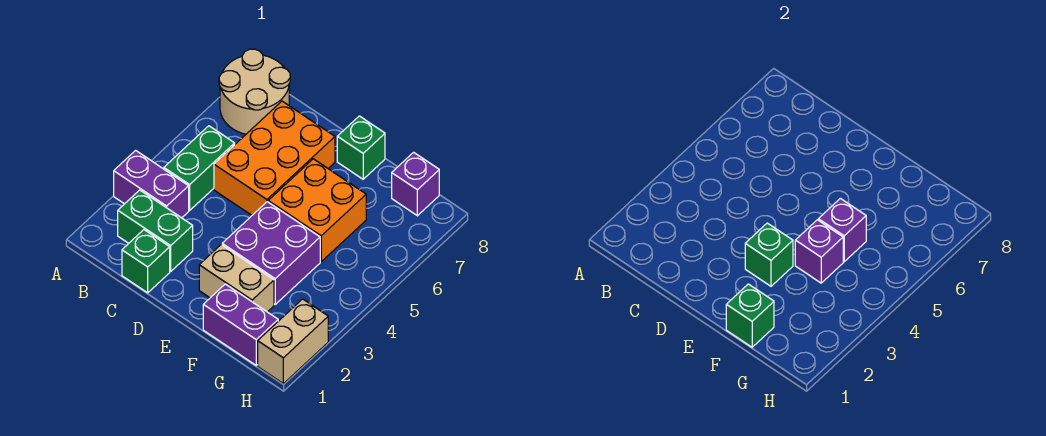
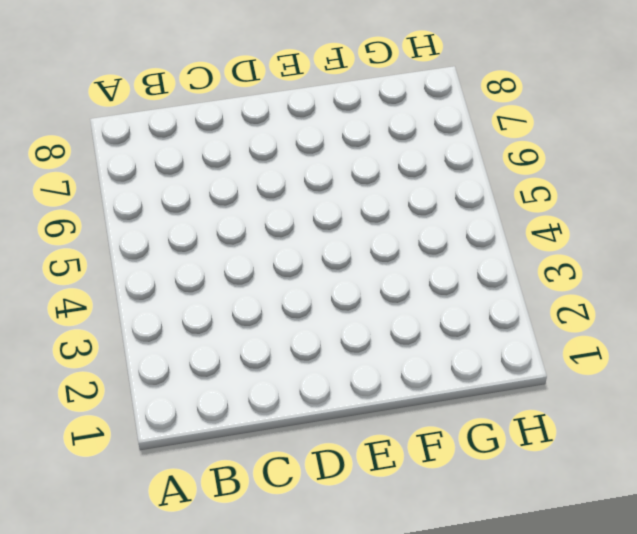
none -> purple 1x2 brick [114,150,189,218]
none -> tan 2x2 round brick [219,49,290,134]
none -> green 1x2 brick [118,190,193,271]

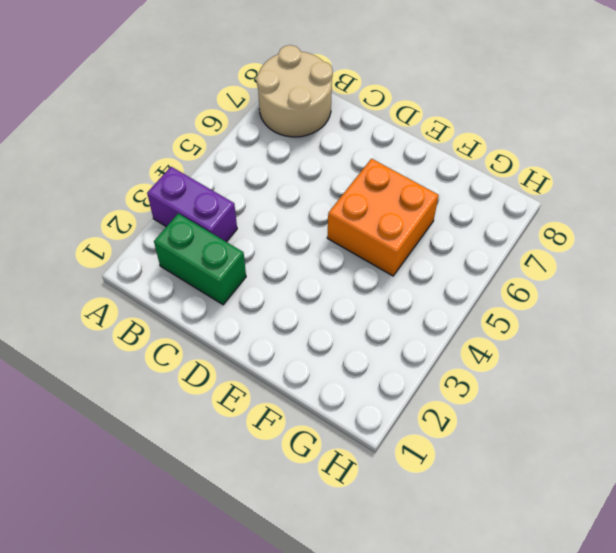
none -> green 1x2 brick [164,126,235,210]
none -> green 1x1 brick [122,230,170,293]
none -> orange 2x3 brick [214,101,335,215]

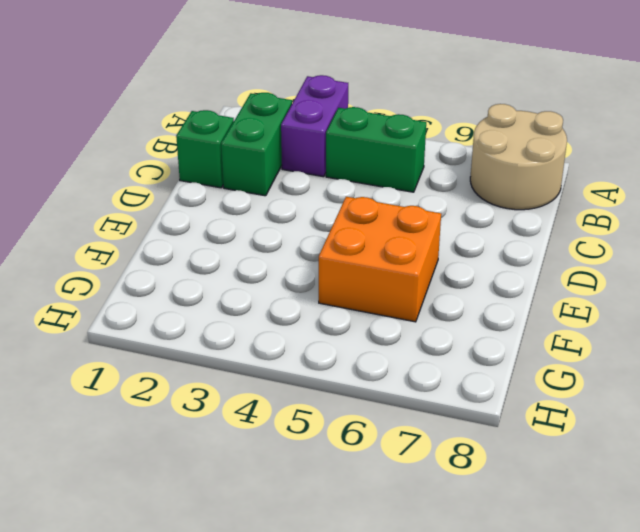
none -> orange 2x3 brick [214,101,335,215]
none -> tan 1x2 brick [199,245,274,312]
none -> purple 2x2 brick [222,202,320,304]

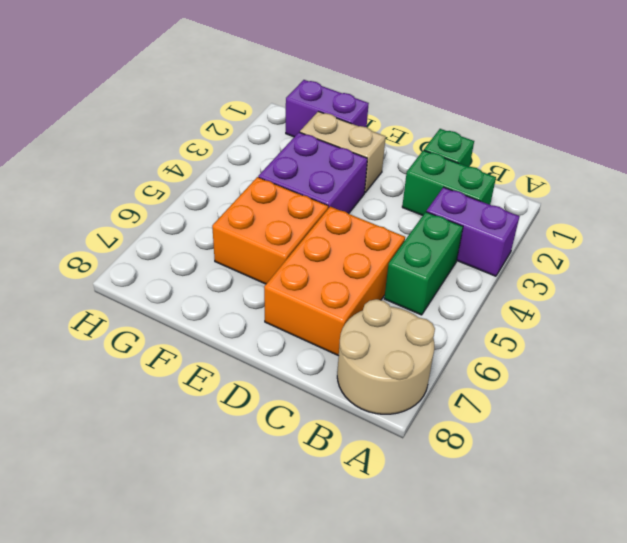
none -> green 1x1 brick [337,116,385,179]
none -> purple 1x1 brick [392,152,439,216]
none -> tan 1x2 brick [258,299,328,384]

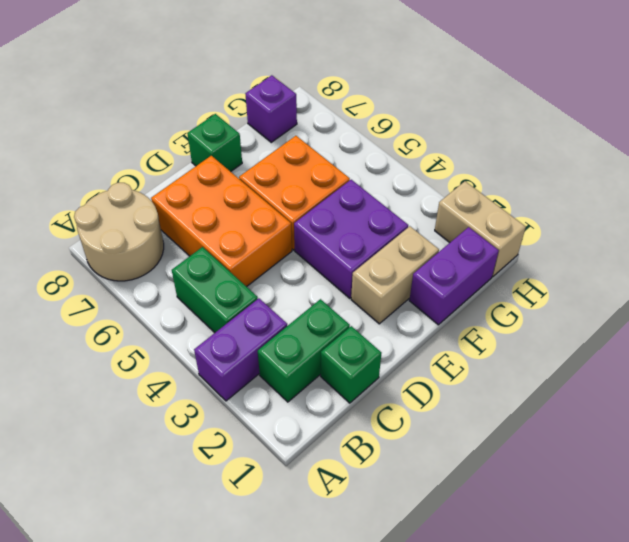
none -> green 1x1 brick [745,223,793,286]
none -> green 1x1 brick [726,284,774,347]
none -> purple 1x1 brick [795,220,843,283]

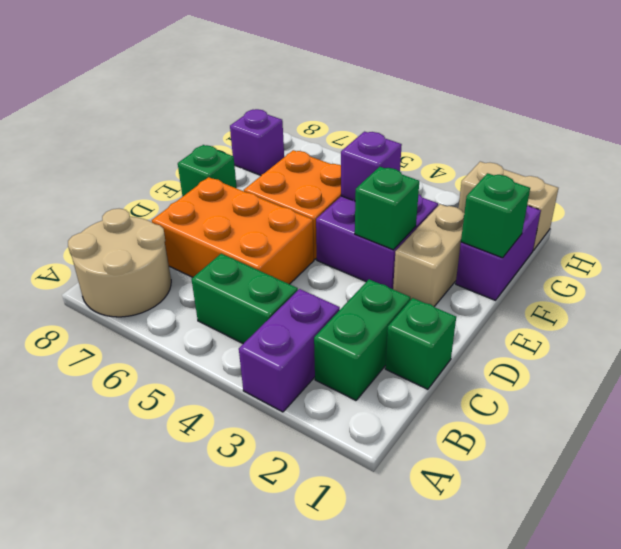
none -> purple 1x1 brick [818,198,866,262]

